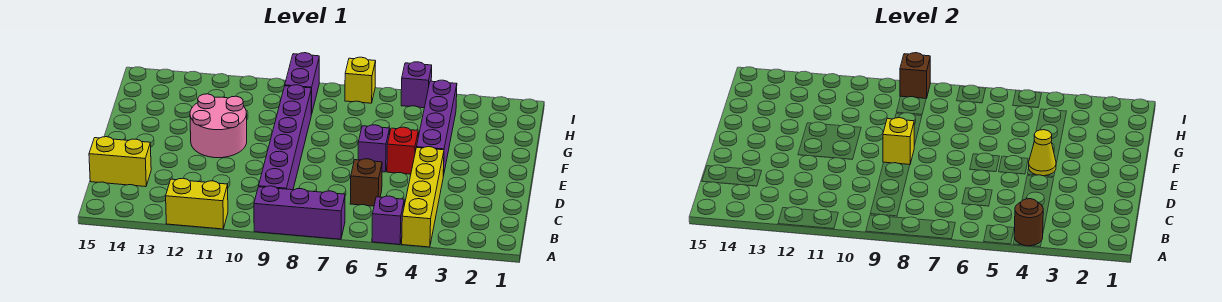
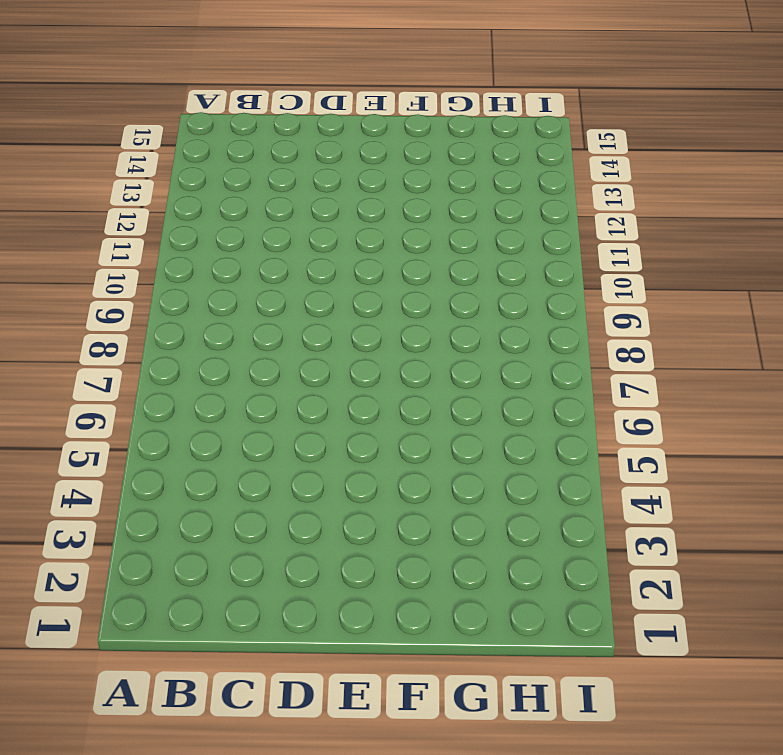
none -> yellow 1x4 brick [402,147,444,247]
none -> purple 1x1 brick [372,196,404,244]
none -> purple 1x3 brick [254,186,345,239]

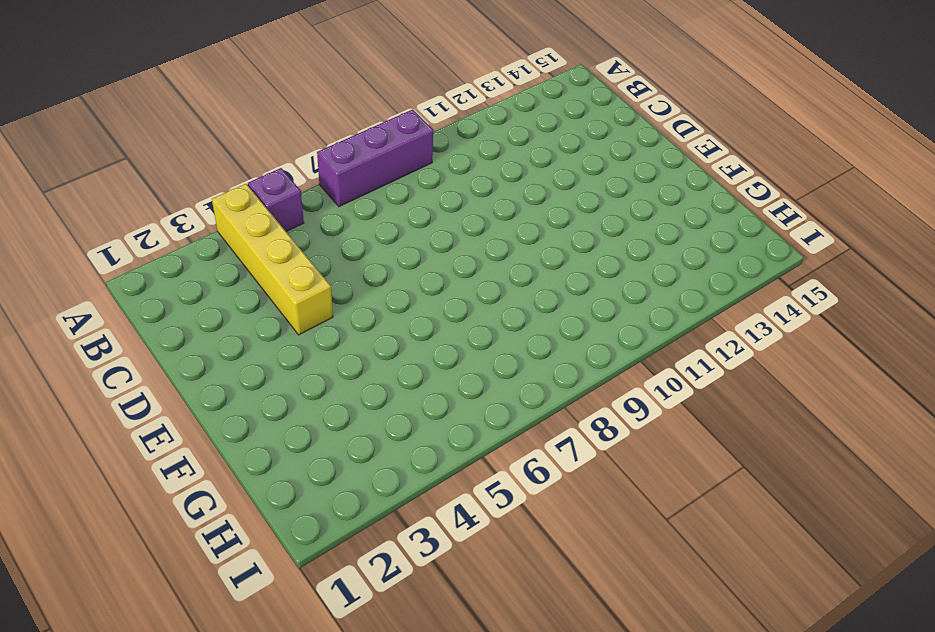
none -> yellow 1x2 brick [166,178,228,229]
none -> purple 1x6 brick [259,85,311,190]
none -> brown 1x1 brick [350,159,382,206]

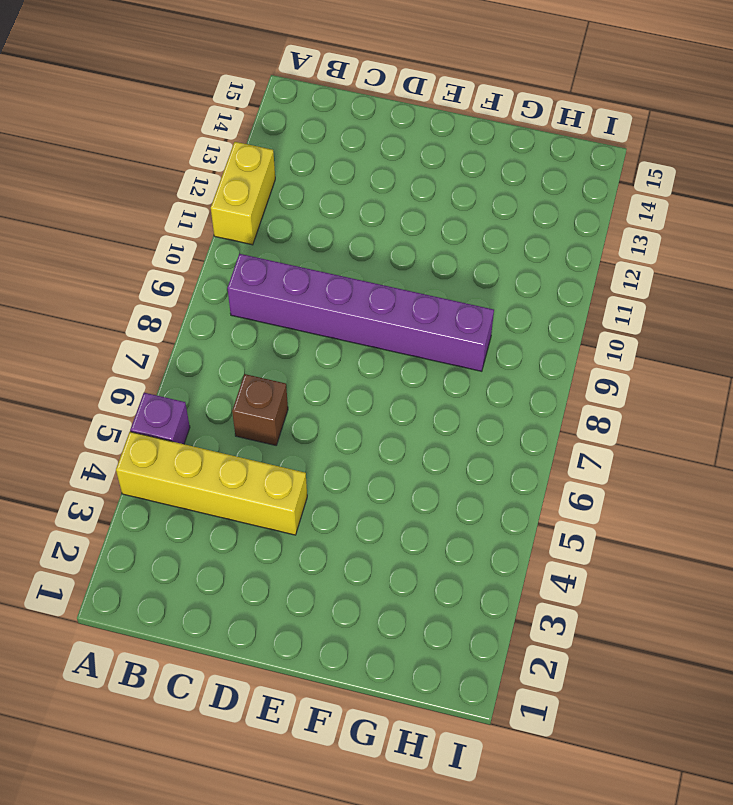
none -> purple 1x3 brick [254,186,345,239]
none -> yellow 1x2 brick [89,137,151,187]
none -> purple 1x4 brick [416,80,457,176]

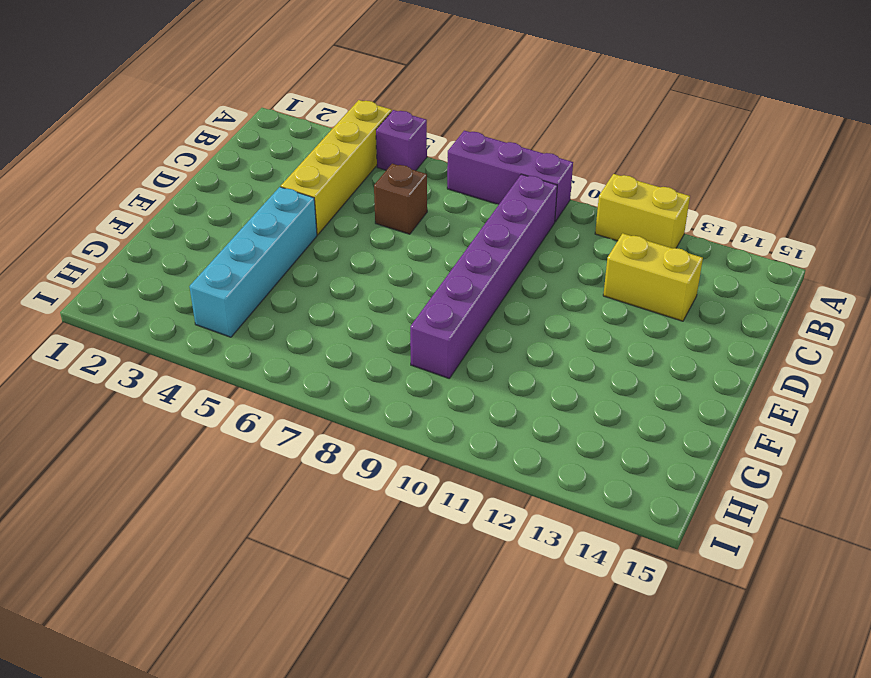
yellow 1x2 brick [603,233,703,321] -> yellow 1x2 brick moved to [89,137,151,187]
cyan 1x4 brick [189,187,317,337] -> purple 1x4 brick [416,80,457,176]
none -> red 1x1 brick [387,127,418,174]
none -> purple 1x1 brick [358,125,390,172]
none -> pink 2x2 round brick [190,94,247,158]

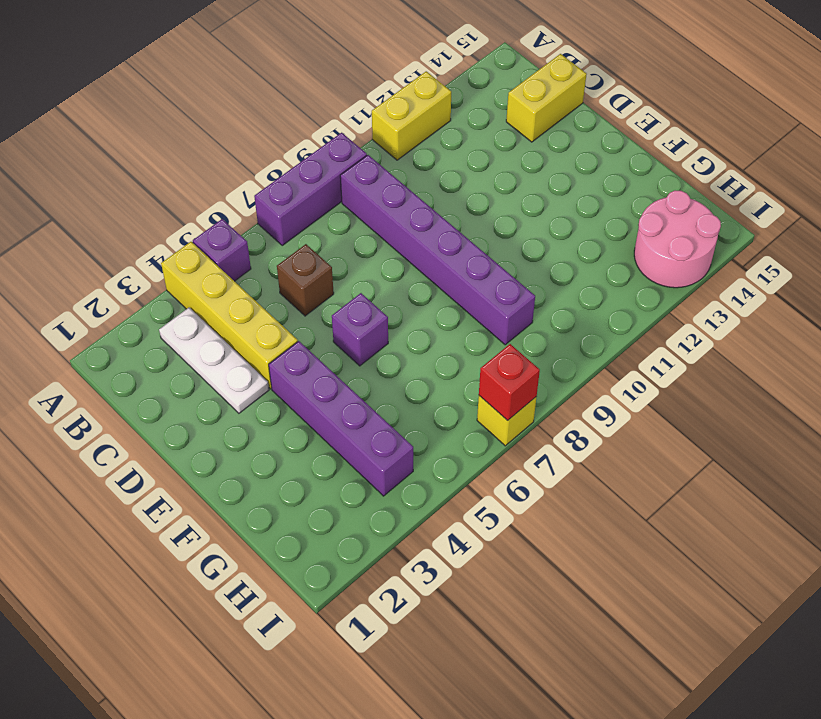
white 1x3 plate [159,308,269,413] -> none
pink 2x2 round brick [634,191,721,288] -> pink 2x2 round brick moved to [190,94,247,158]
red 1x1 brick [479,344,540,420] -> red 1x1 brick moved to [387,127,418,174]
none -> purple 1x2 brick [285,53,319,115]
none -> purple 1x1 brick [401,62,432,108]
none -> brown 1x1 round brick [1014,199,1043,246]

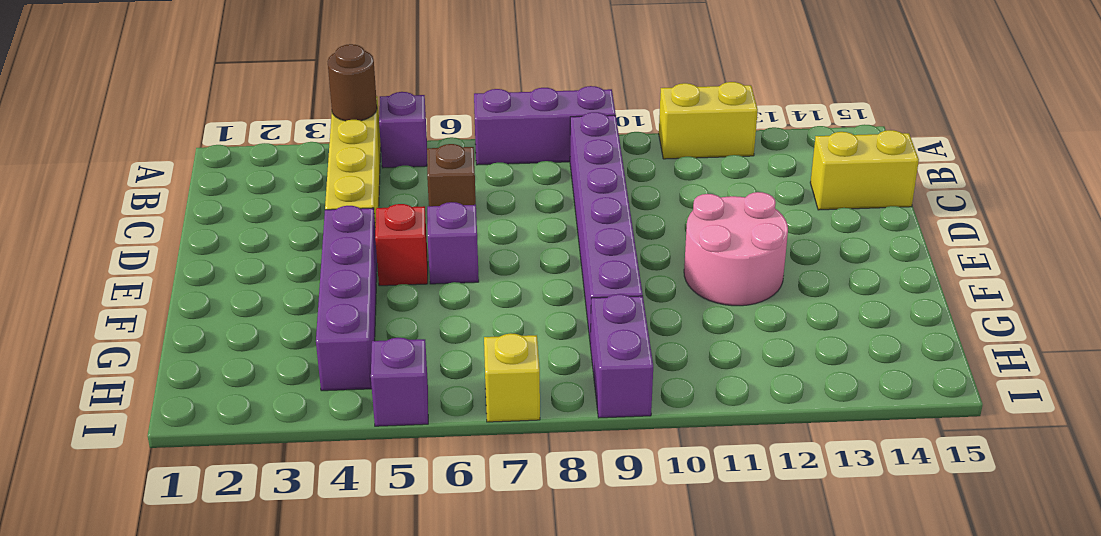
none -> yellow 1x1 cone [1029,130,1056,176]
none -> yellow 1x1 brick [883,118,914,164]
none -> brown 1x1 brick [900,53,930,98]

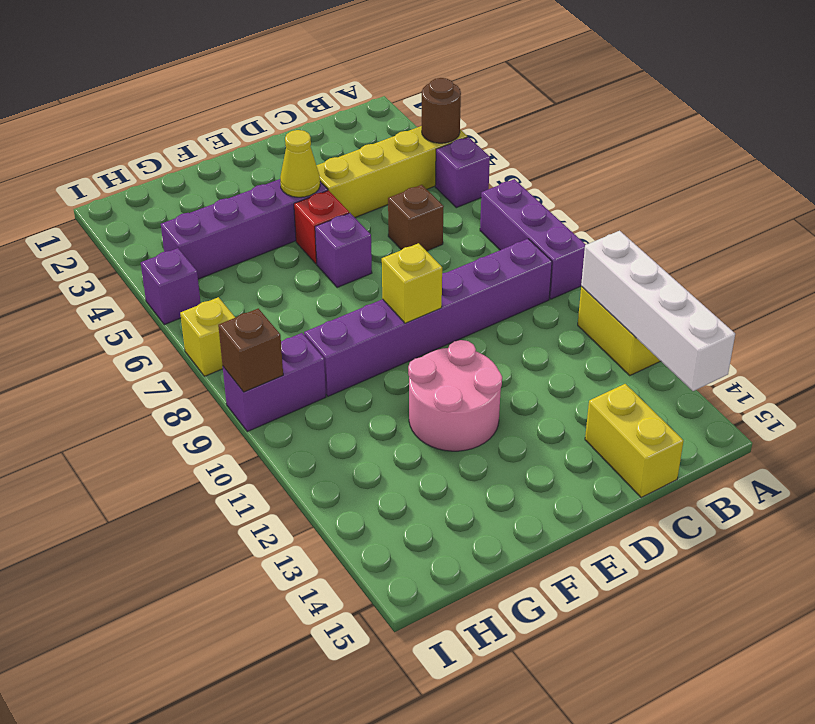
white 1x4 brick [581,231,735,391] -> none

